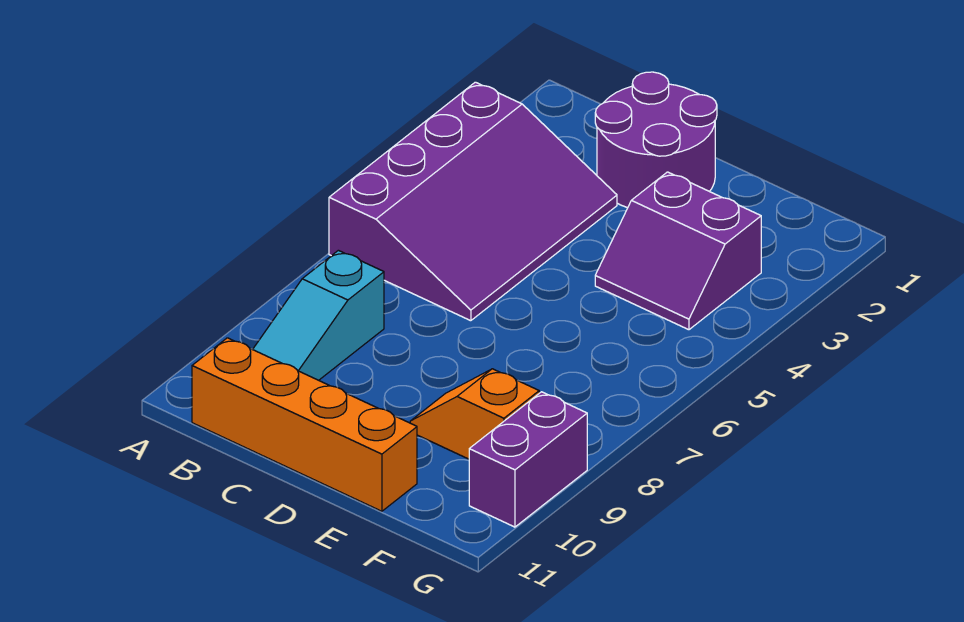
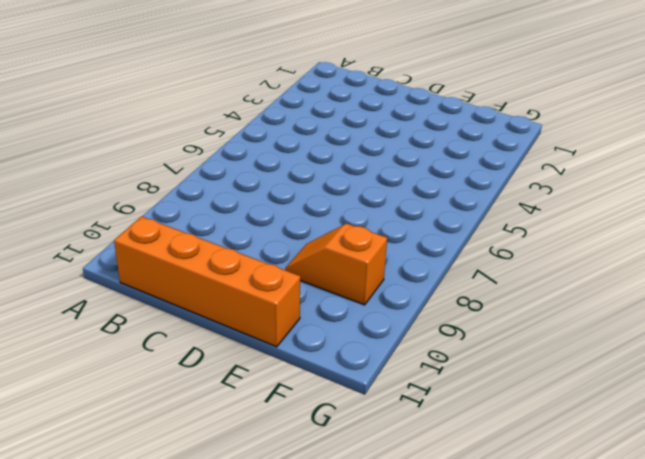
none -> purple 3x4 slope [329,82,617,321]
none -> cyan 1x3 slope [253,250,384,380]

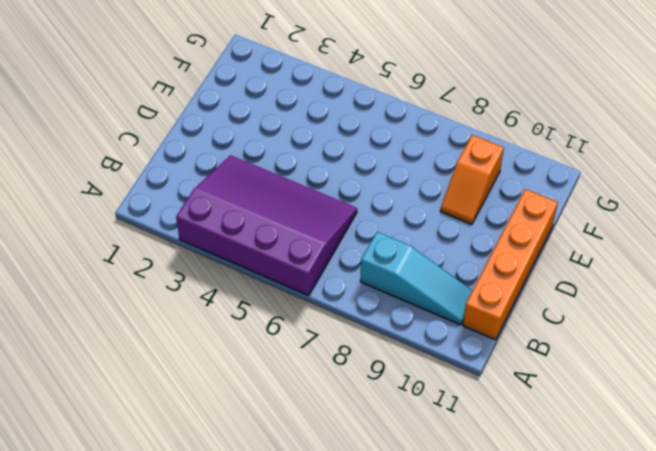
none -> purple 2x2 round brick [595,72,717,208]
none -> purple 2x2 slope [595,172,761,330]

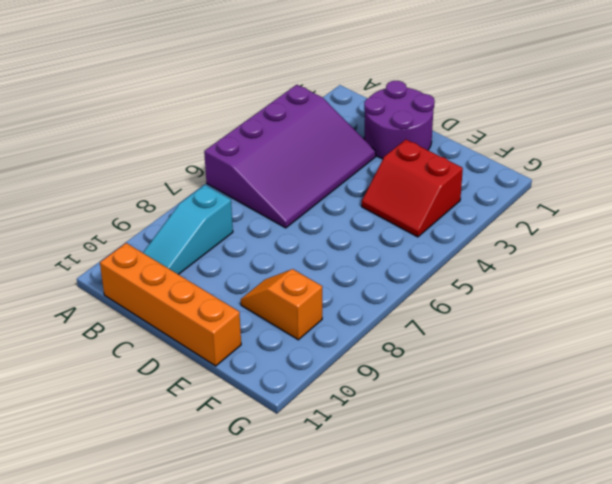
red 2x2 slope [362,140,463,237] -> purple 2x2 slope [595,172,761,330]
none -> purple 1x2 brick [469,392,587,527]

